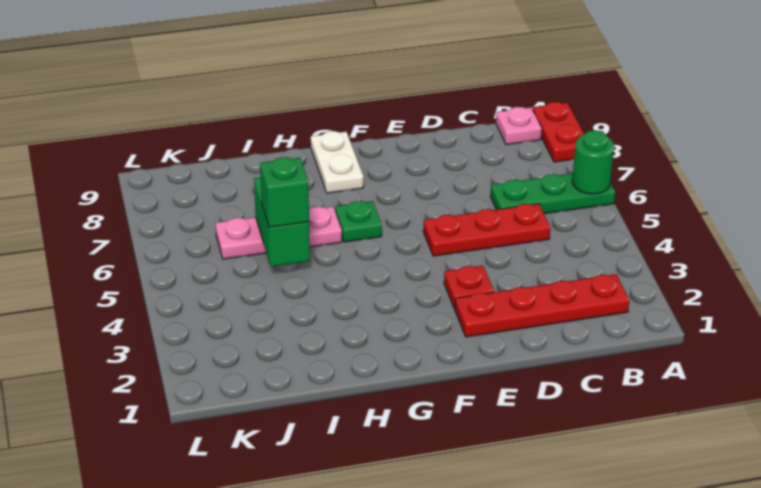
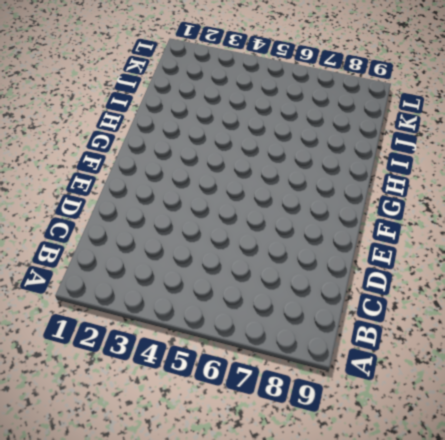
none -> green 1x3 plate [490,173,615,214]
none -> red 1x2 plate [533,102,584,162]
none -> red 1x4 plate [455,274,629,337]

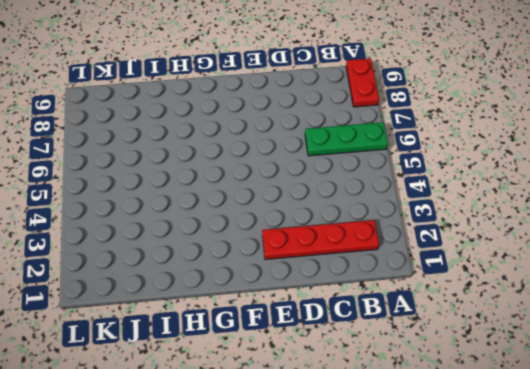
none -> pink 1x1 plate [496,107,542,145]
none -> red 1x3 plate [423,204,550,256]
none -> red 1x1 plate [444,266,494,309]

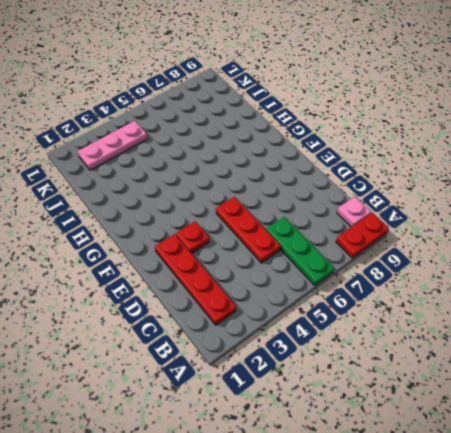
pink 1x3 plate [78,121,147,170] -> pink 1x3 plate turned to [215,207,342,259]
none -> green 1x1 plate [335,201,382,242]
none -> white 1x2 plate [311,131,363,193]
none -> green 1x1 round brick [572,131,614,194]

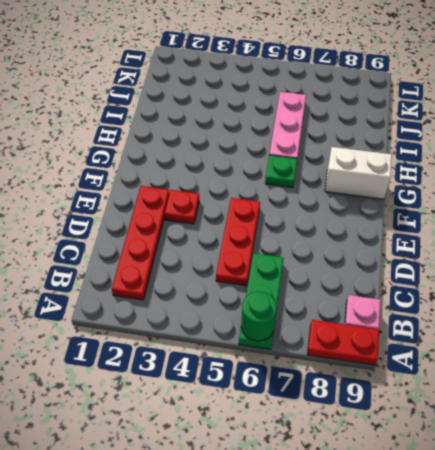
white 1x2 brick [325,147,392,199] -> white 1x2 plate [311,131,363,193]
none -> green 1x2 brick [254,177,310,267]
none -> green 1x1 brick [260,157,309,227]

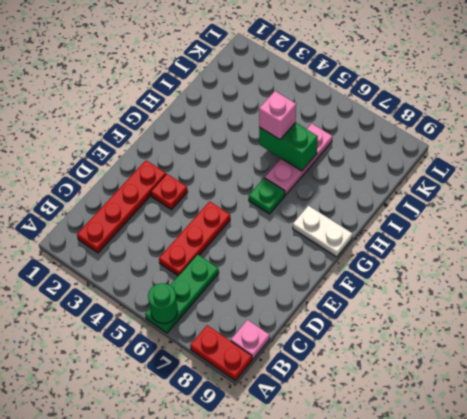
pink 1x1 brick [259,91,296,139] -> green 1x1 brick [260,157,309,227]

